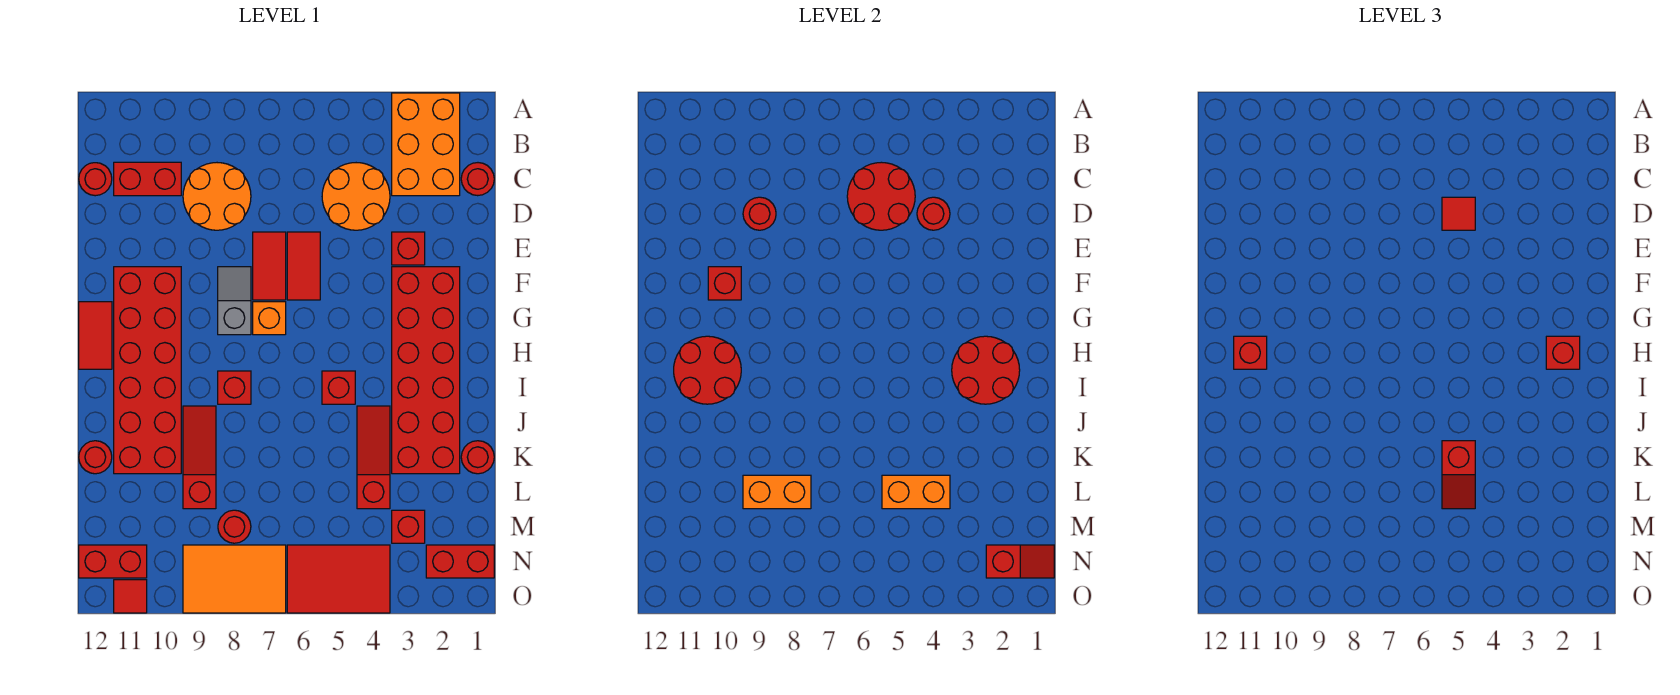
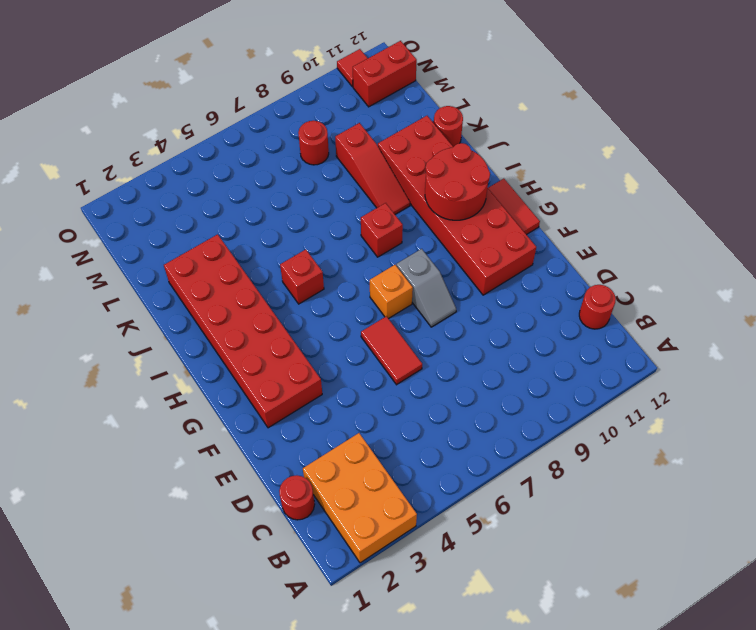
none -> orange 2x2 round brick [322,163,390,230]
none -> orange 2x2 round brick [183,163,251,230]
none -> red 1x2 brick [114,162,181,196]
none -> red 1x1 brick [392,232,425,265]

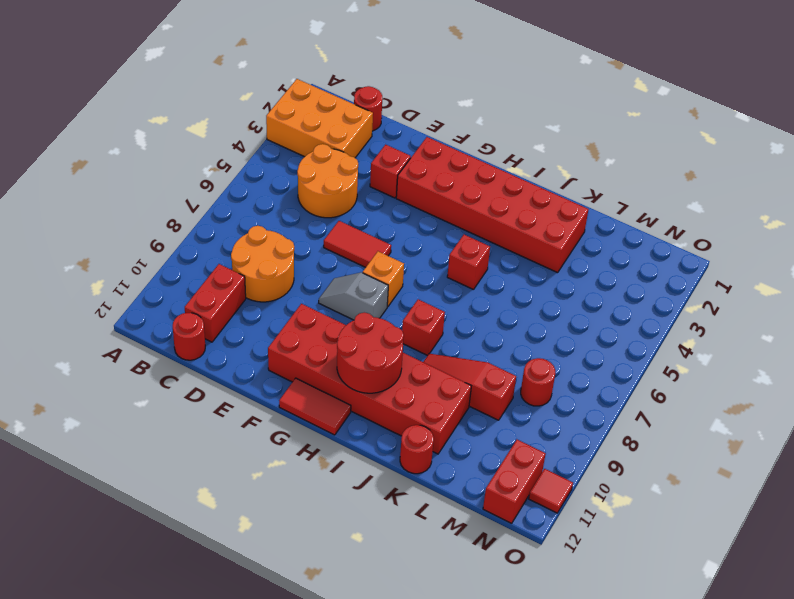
none -> red 1x2 tile [253,232,286,300]
none -> red 1x3 slope [357,406,390,509]
none -> red 1x1 round brick [461,441,494,474]
none -> red 1x1 brick [392,510,425,543]

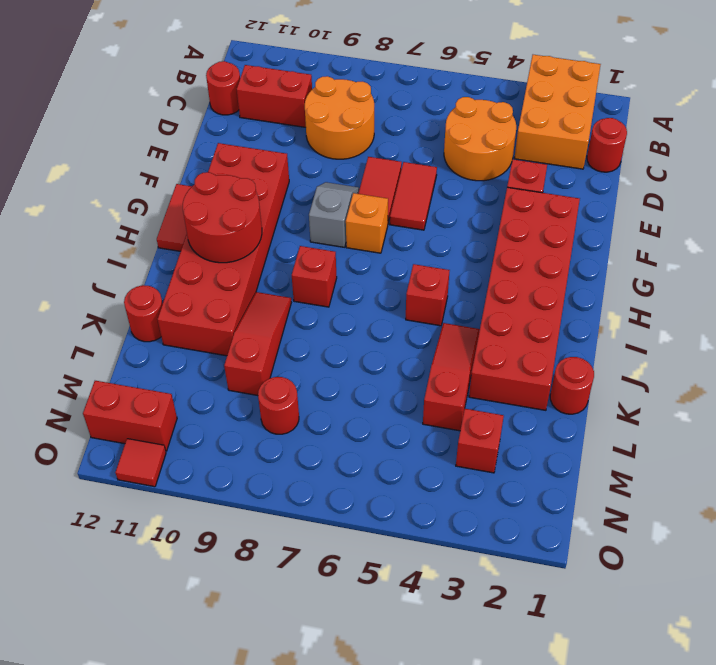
none -> red 1x2 brick [426,545,494,578]
none -> red 2x3 tile [287,545,390,613]
none -> orange 2x3 tile [183,545,286,613]
none -> red 2x2 round brick [847,162,915,230]

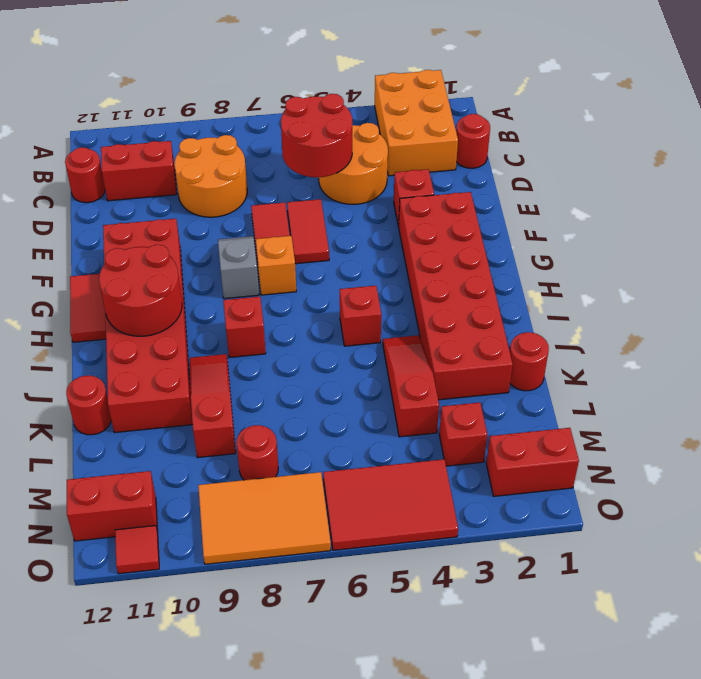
none -> red 1x1 round brick [917,197,950,230]
none -> red 1x1 round brick [743,197,776,230]
none -> red 1x1 brick [708,267,741,300]
none -> red 2x2 round brick [952,336,1020,404]

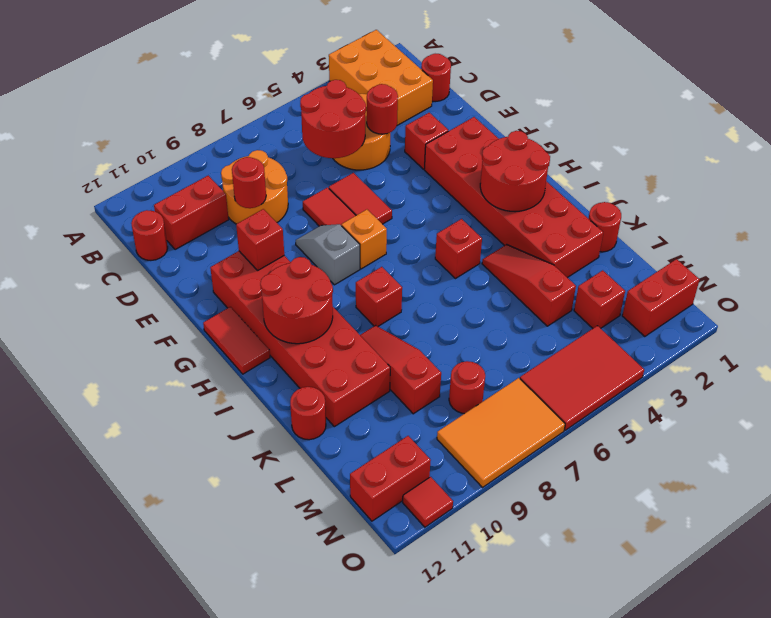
none -> orange 1x2 brick [882,475,950,509]
none -> orange 1x2 brick [743,475,811,509]
none -> red 1x2 slope [986,545,1054,578]
none -> red 1x1 tile [1442,197,1475,230]

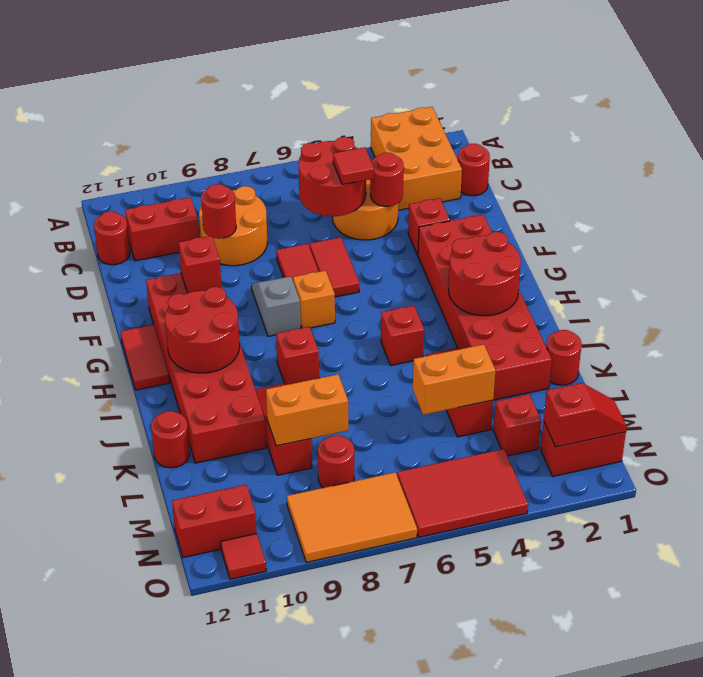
none -> red 1x1 brick [1546,336,1580,369]
none -> red 1x1 brick [1234,336,1267,369]
none -> red 1x2 slope [1442,441,1475,509]

